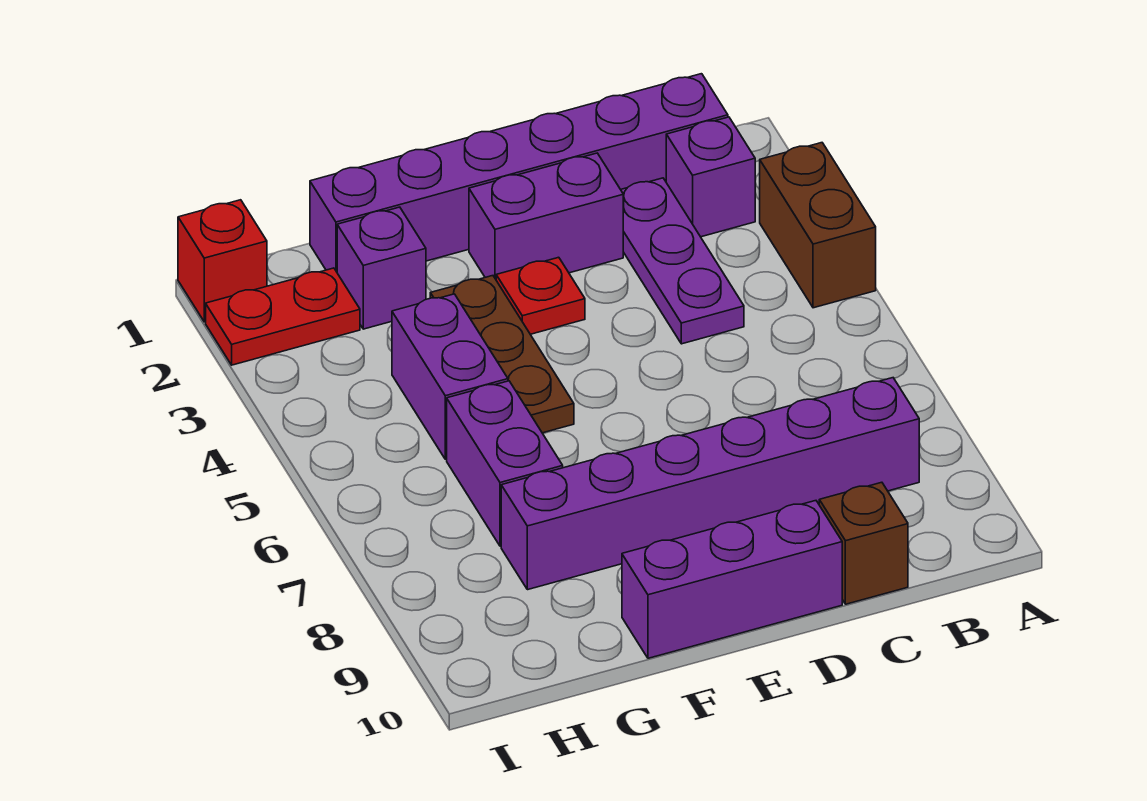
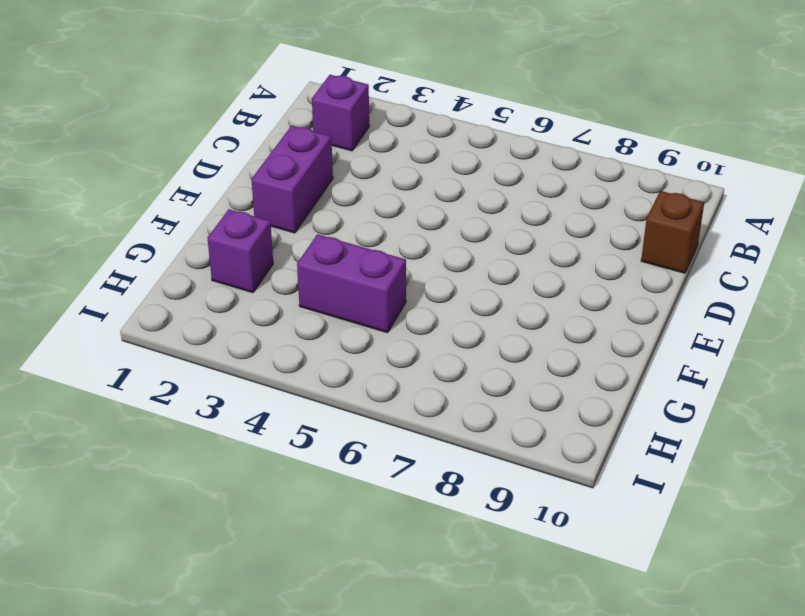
none -> brown 1x2 brick [760,143,876,308]
none -> purple 1x6 brick [310,74,728,272]
none -> purple 1x6 brick [501,378,919,590]

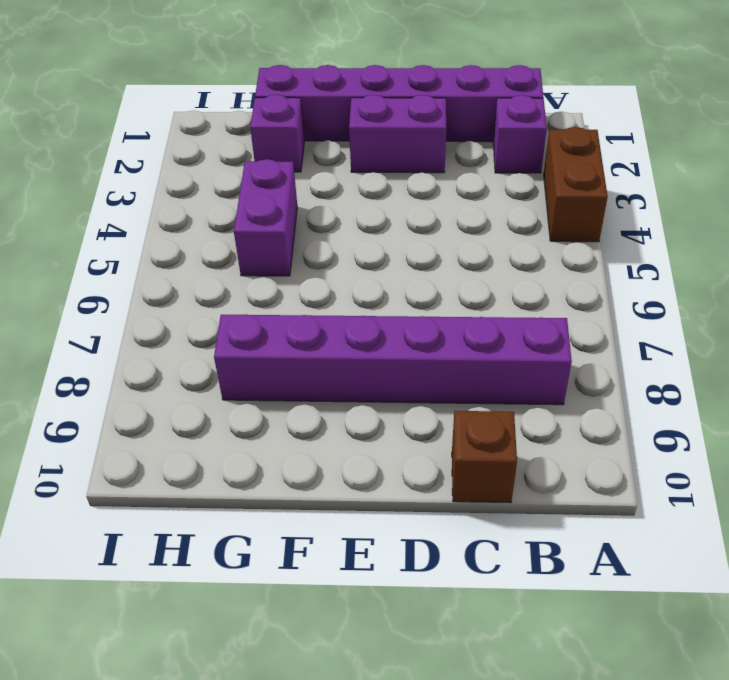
none -> purple 1x3 plate [621,178,744,344]
none -> purple 1x3 brick [622,501,842,658]
none -> red 1x1 plate [496,257,585,334]

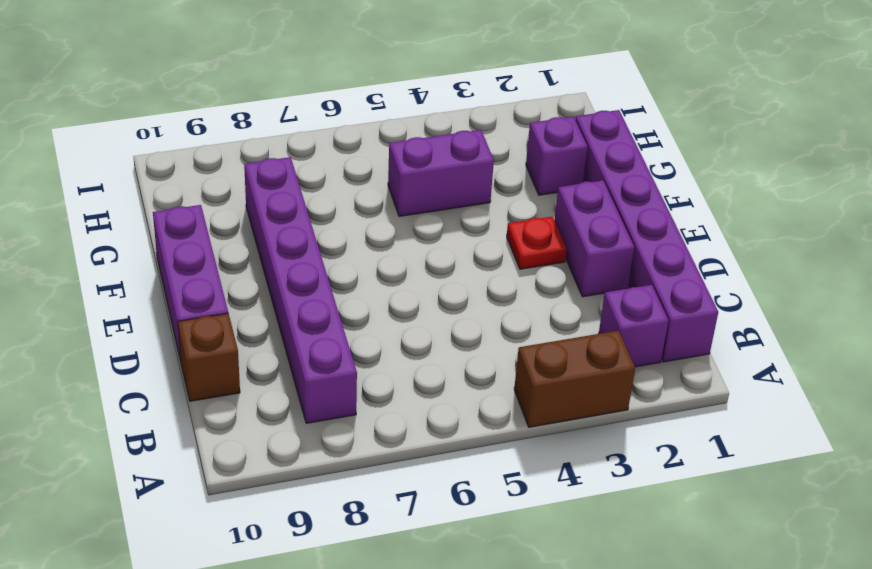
none -> purple 1x3 plate [621,178,744,344]
none -> brown 1x3 plate [430,276,574,433]
none -> purple 1x2 brick [447,381,563,546]

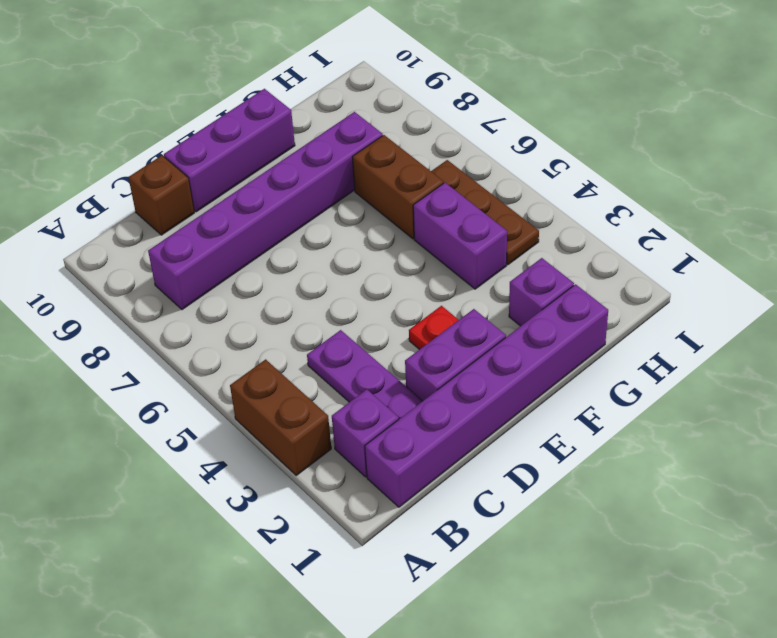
brown 1x2 brick [352,135,444,239] -> purple 1x2 brick [447,381,563,546]
brown 1x3 plate [431,160,539,265] -> brown 1x3 plate moved to [430,276,574,433]
none -> red 1x2 plate [206,268,360,365]
none -> red 1x1 brick [178,200,267,322]

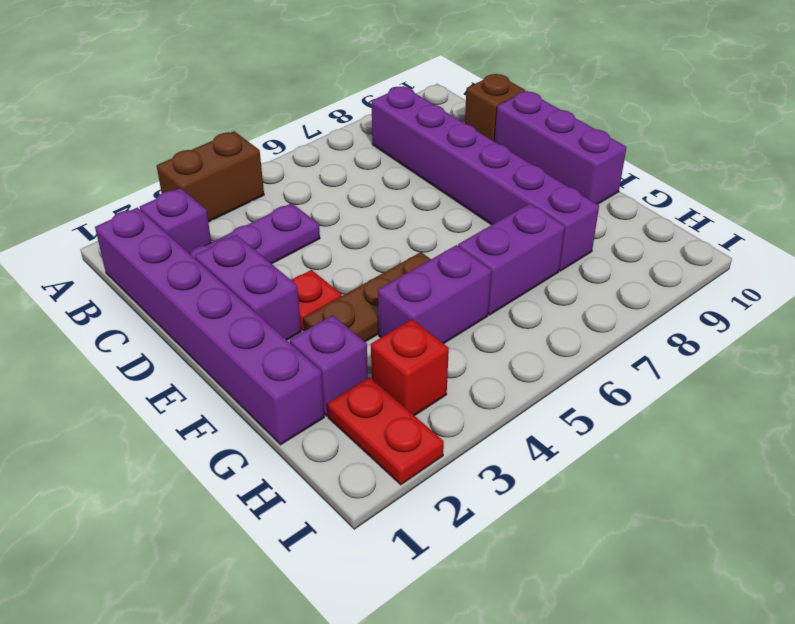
red 1x1 brick [371,319,449,416] -> red 1x1 brick moved to [178,200,267,322]

